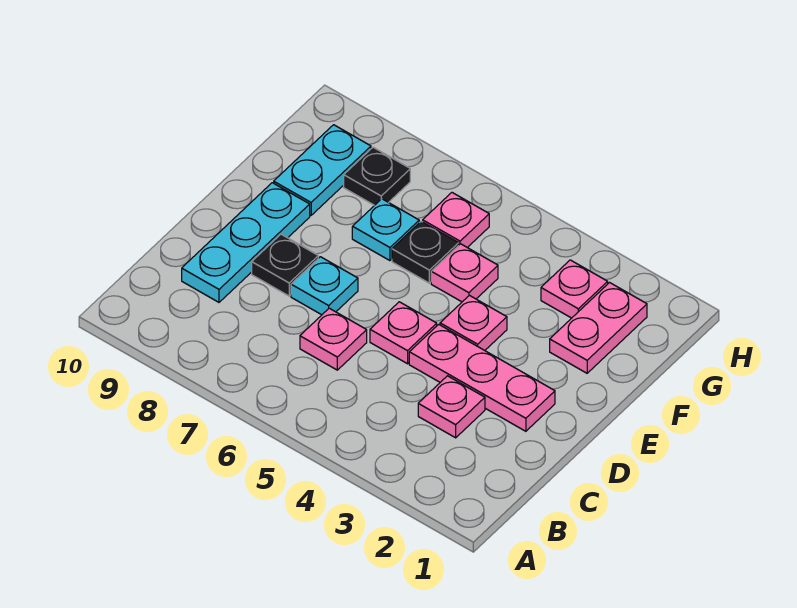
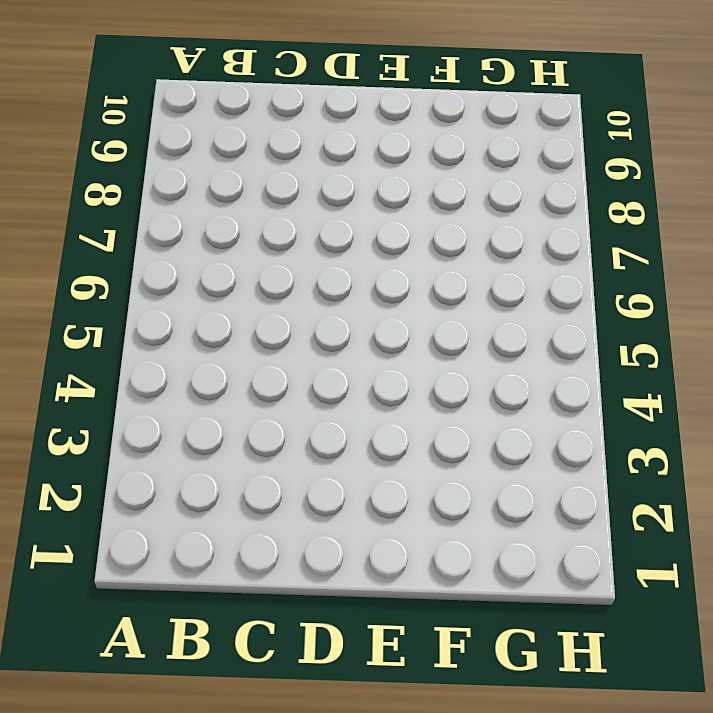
none -> pink 1x1 plate [418,376,485,438]
none -> pink 1x1 plate [300,308,367,370]
none -> cyan 1x3 plate [182,183,310,302]

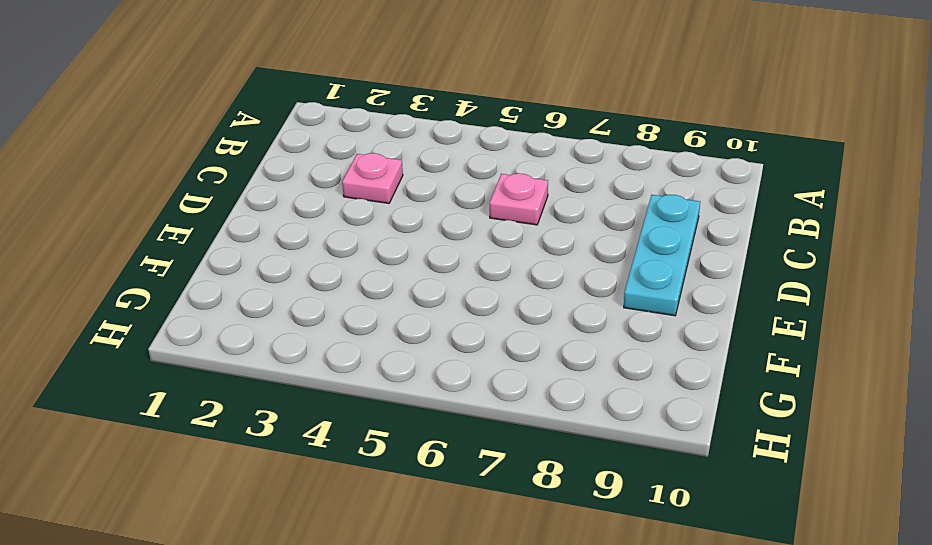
none -> pink 1x3 plate [409,324,555,431]
none -> pink 1x1 plate [370,302,437,364]
none -> cyan 1x1 plate [291,257,358,315]

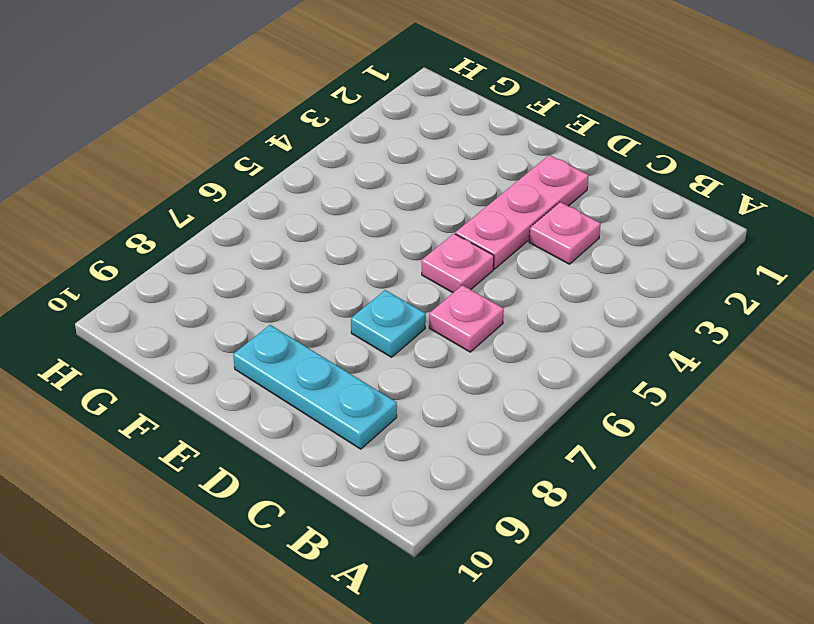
none -> black 1x1 plate [252,234,318,296]
none -> pink 1x1 plate [440,295,507,350]
none -> pink 1x2 plate [550,283,647,373]

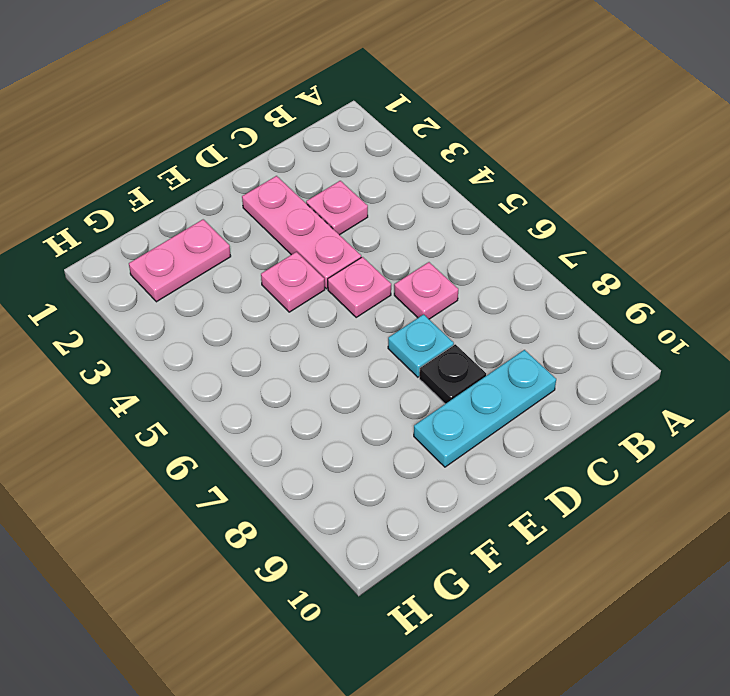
none -> pink 1x1 plate [431,244,498,302]
none -> black 1x1 plate [392,221,459,283]
none -> cyan 1x1 plate [352,199,419,261]

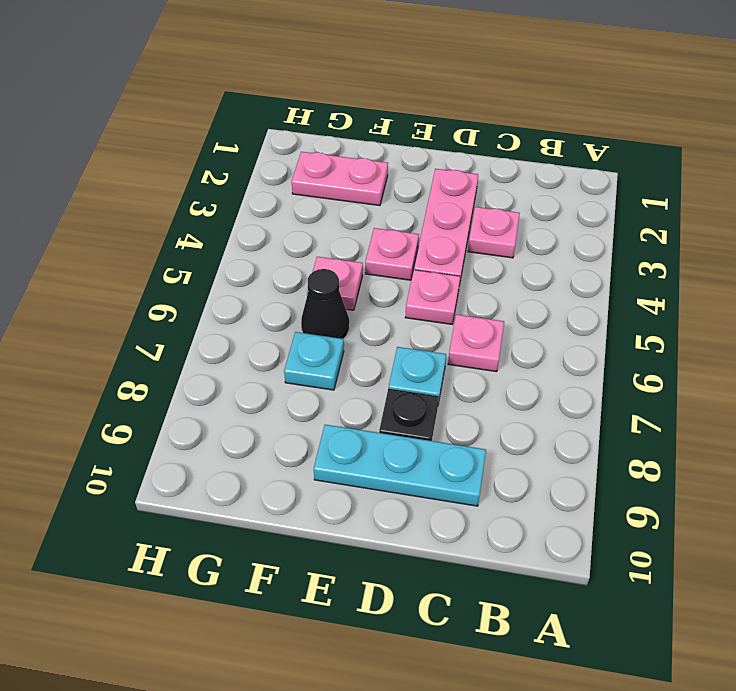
black 1x1 cone [301,269,349,339] -> black 1x1 plate [392,221,459,283]
none -> cyan 1x2 plate [274,125,371,215]
none -> pink 1x1 plate [541,260,608,318]
none -> pink 1x1 plate [423,193,489,248]

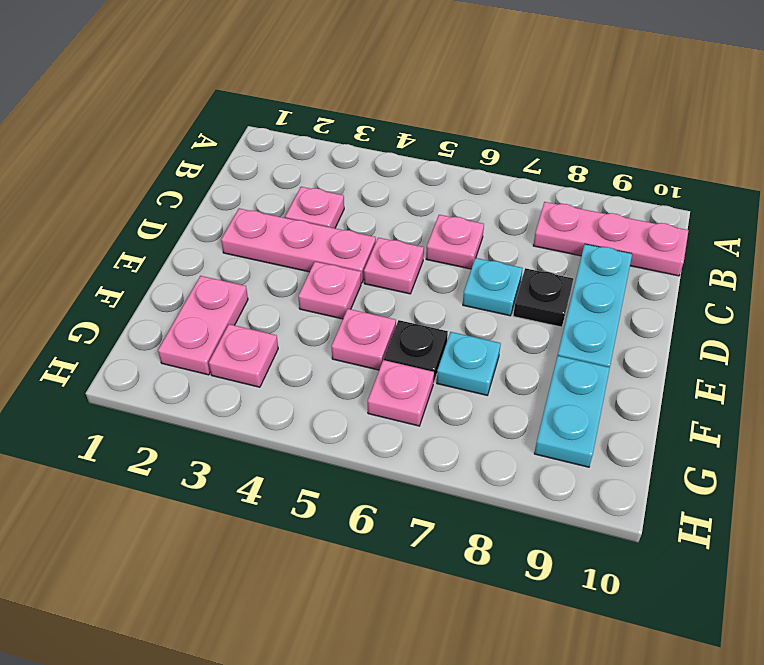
pink 1x3 plate [533,202,688,276] -> none
none -> black 1x1 plate [344,147,410,205]

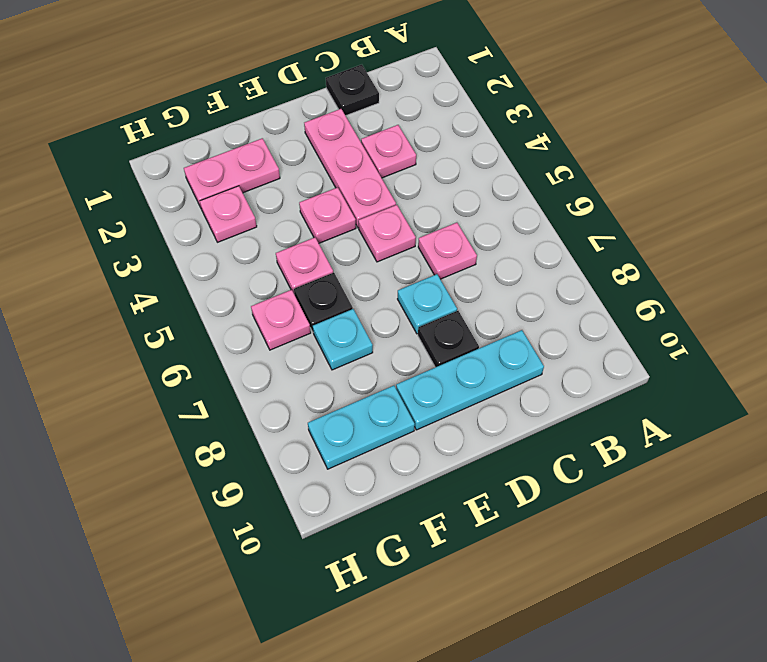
black 1x1 plate [326,65,379,116] -> black 1x1 plate moved to [344,147,410,205]

